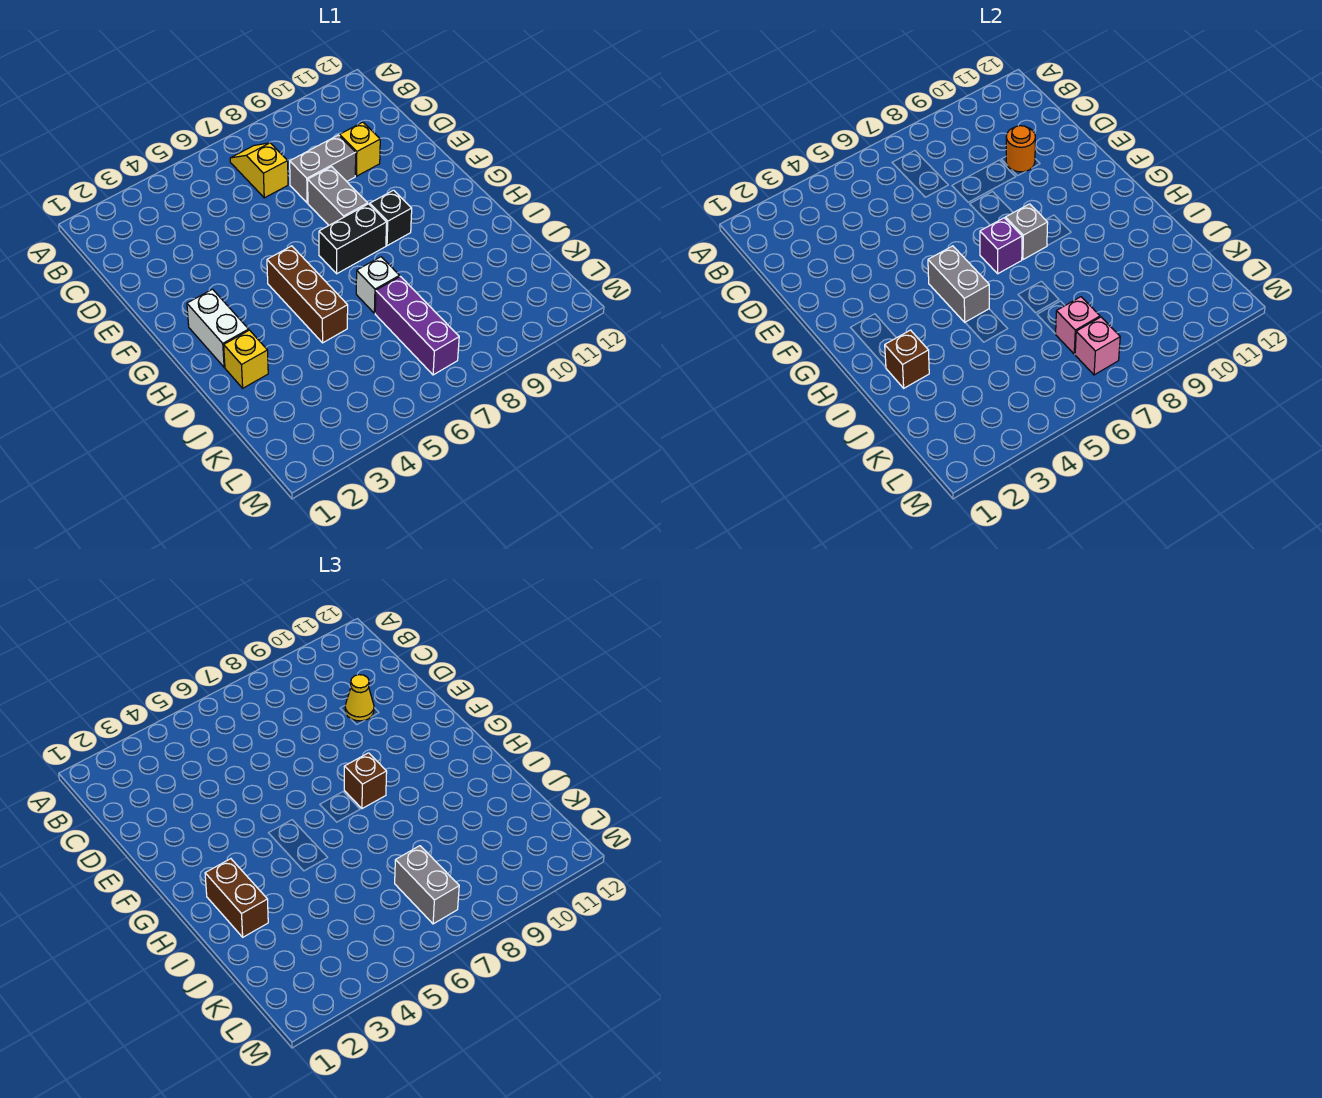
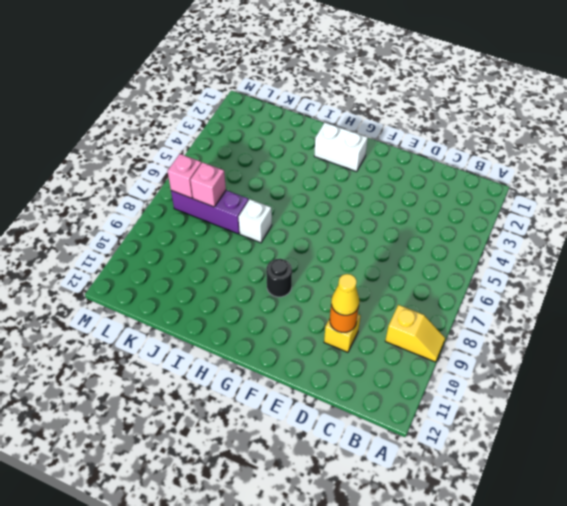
yellow 1x2 slope [385,305,445,362] -> yellow 1x2 slope moved to [230,143,288,198]
black 1x1 round brick [266,259,292,297] -> black 1x1 brick [370,190,412,246]
none -> grey 1x2 brick [290,135,356,203]
none -> grey 1x2 brick [308,167,368,225]
none -> brown 1x3 brick [267,246,348,343]

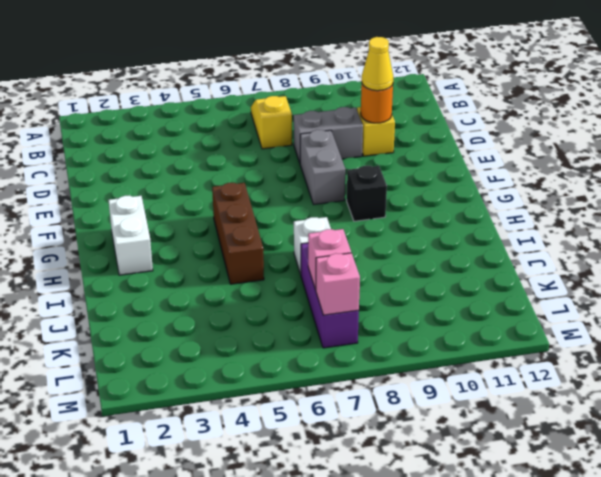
none -> black 1x2 brick [319,204,387,274]
none -> yellow 1x1 brick [224,330,268,388]
none -> grey 1x2 brick [928,246,989,322]

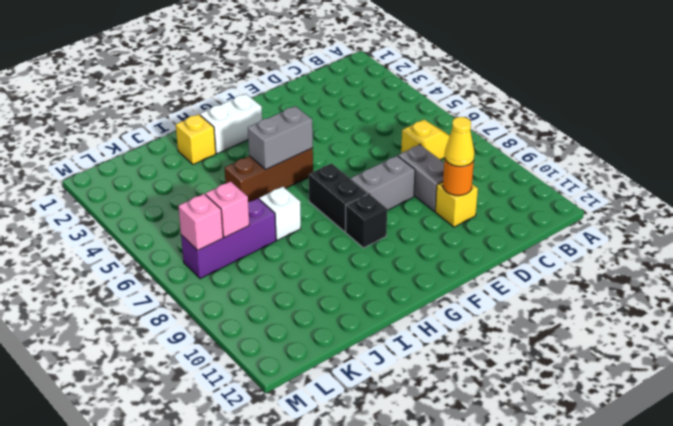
none -> purple 1x1 brick [980,218,1022,274]
none -> grey 1x1 brick [1005,204,1048,260]
none -> brown 1x1 brick [885,330,929,388]

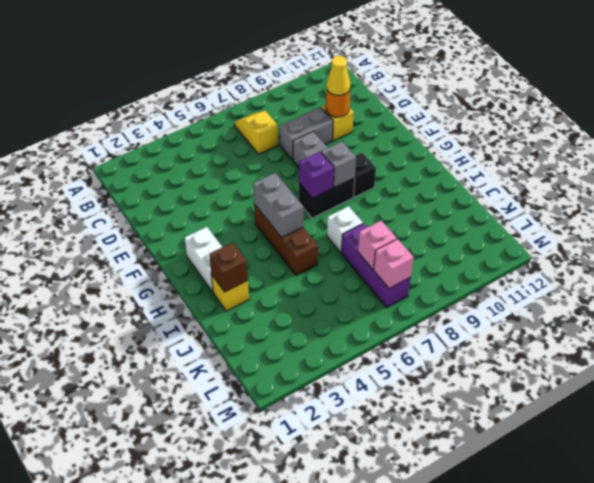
none -> brown 1x1 brick [344,753,387,809]
none -> brown 1x2 brick [205,859,268,937]
none -> grey 1x2 brick [395,846,459,924]

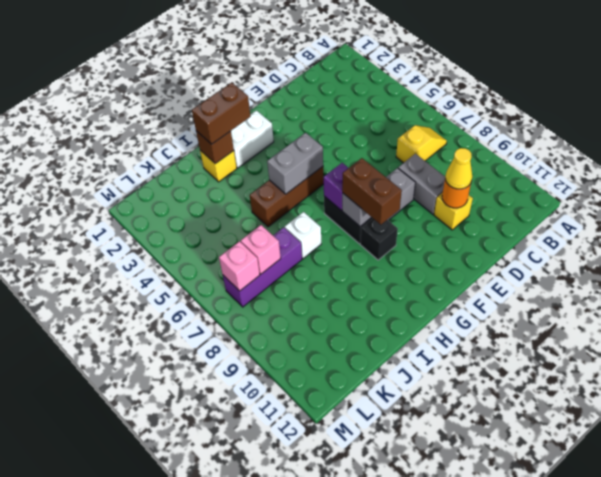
brown 1x2 brick [342,158,402,225] -> brown 1x1 brick [344,753,387,809]
none -> grey 1x2 brick [395,846,459,924]

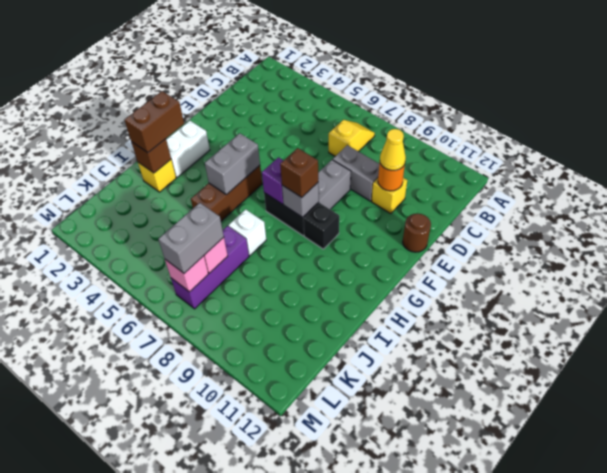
brown 1x1 round brick [403,214,431,252] -> none

